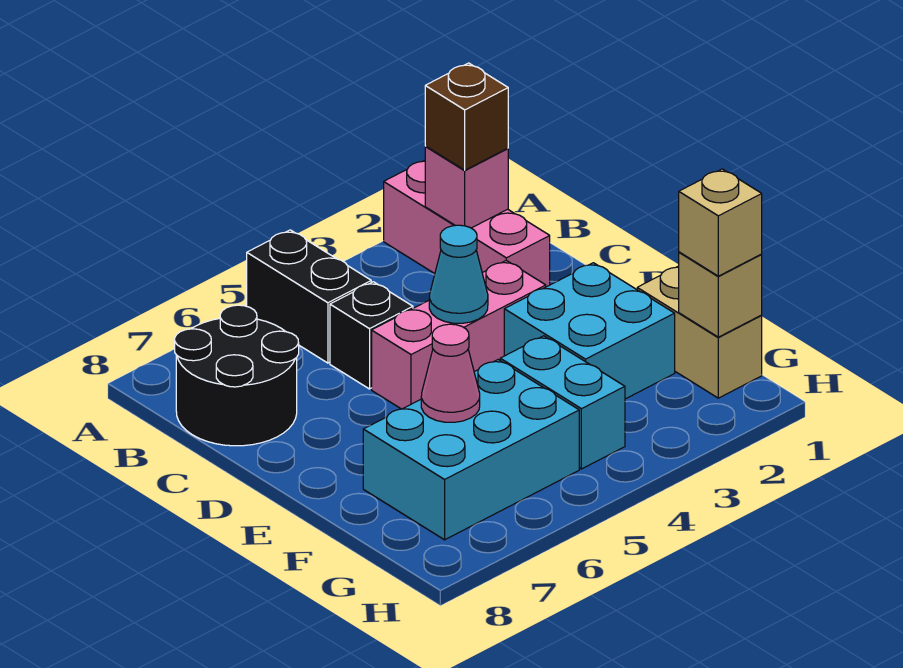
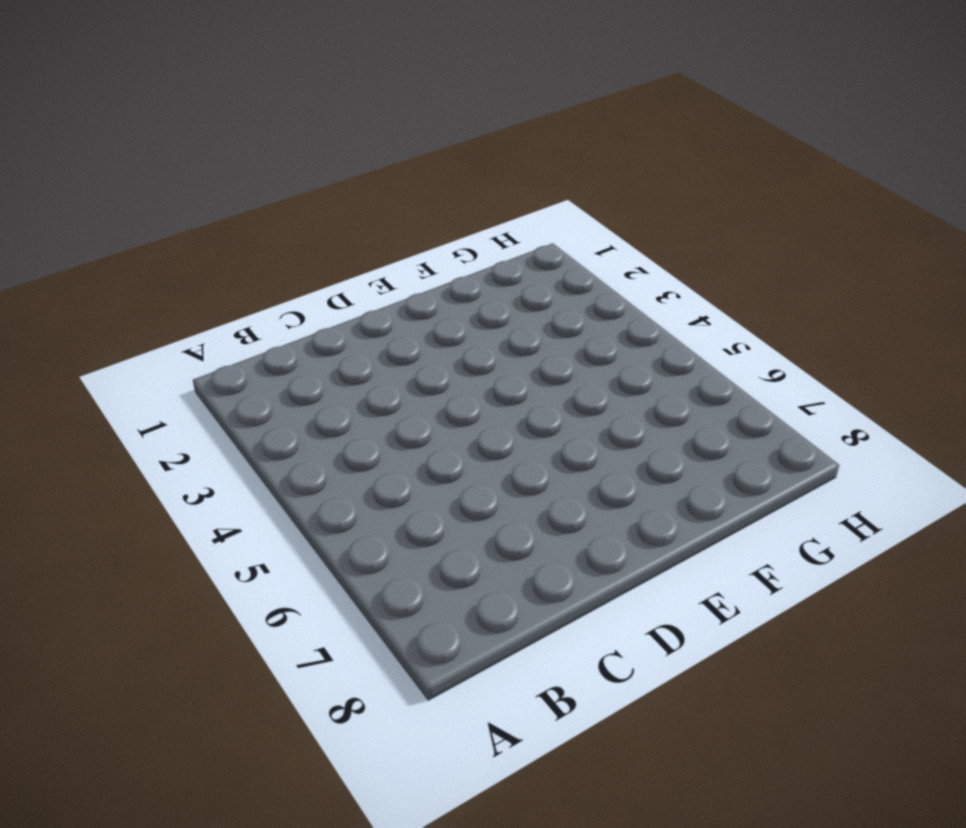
none -> pink 1x3 brick [384,160,550,287]
none -> black 1x2 brick [247,230,371,363]
none -> black 2x2 round brick [175,305,299,446]

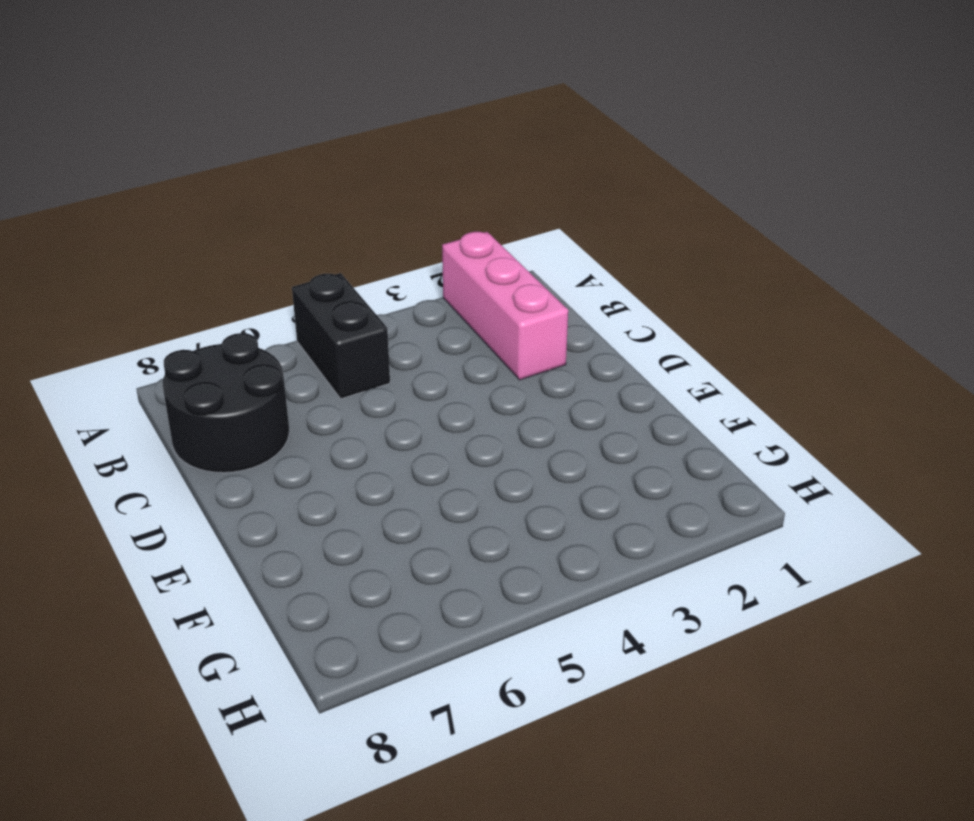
none -> black 1x1 brick [330,282,413,389]
none -> pink 1x3 brick [372,261,546,409]
none -> cyan 2x2 brick [504,263,675,399]

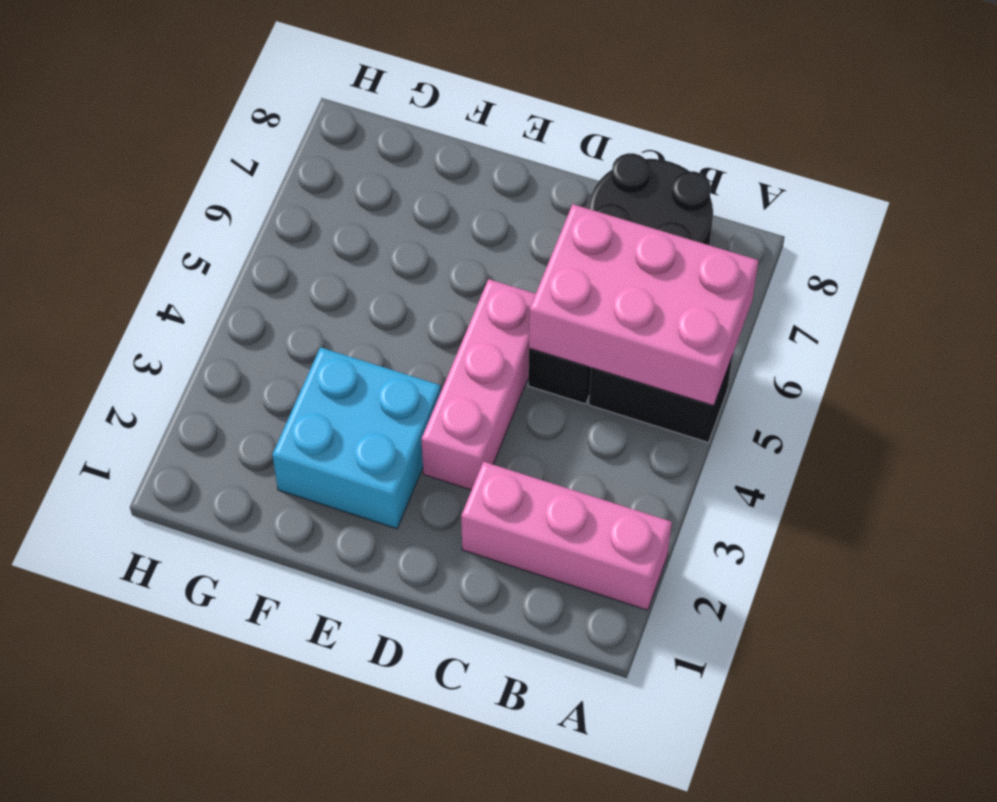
pink 2x3 brick [529,204,759,406] -> none
none -> tan 1x2 brick [637,266,762,398]
none -> cyan 1x2 brick [500,336,625,469]
none -> cyan 2x3 brick [363,360,579,540]

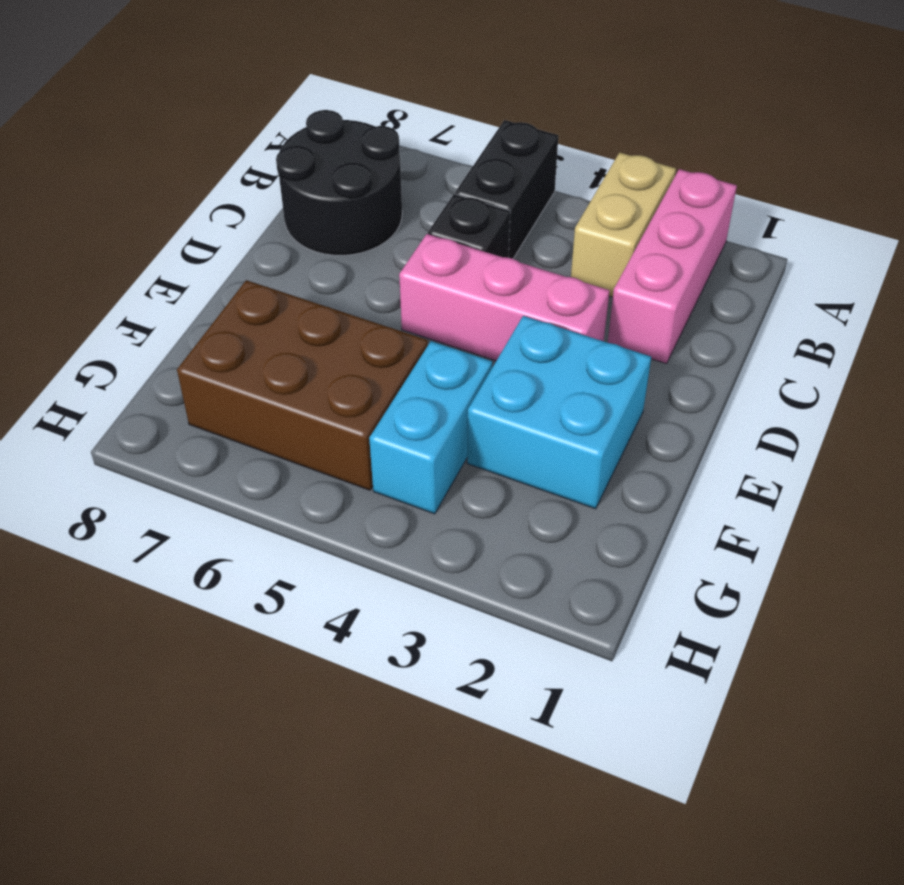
tan 1x2 brick [571,152,676,297] -> tan 1x2 brick moved to [637,266,762,398]
brown 2x3 brick [177,280,428,490] -> cyan 2x3 brick [363,360,579,540]
none -> pink 1x1 brick [425,147,508,228]
none -> cyan 1x1 cone [429,225,488,323]
none -> pink 1x1 cone [421,324,480,422]

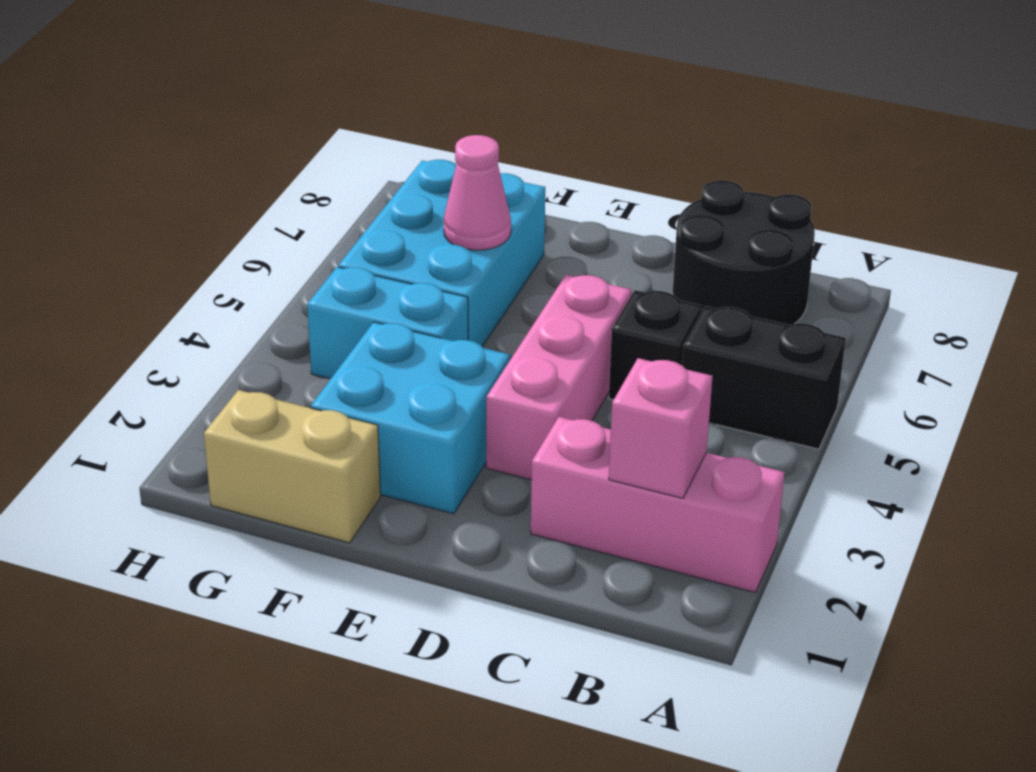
none -> cyan 1x1 cone [429,225,488,323]
none -> tan 1x1 brick [679,252,762,337]
none -> brown 1x1 brick [425,63,508,170]

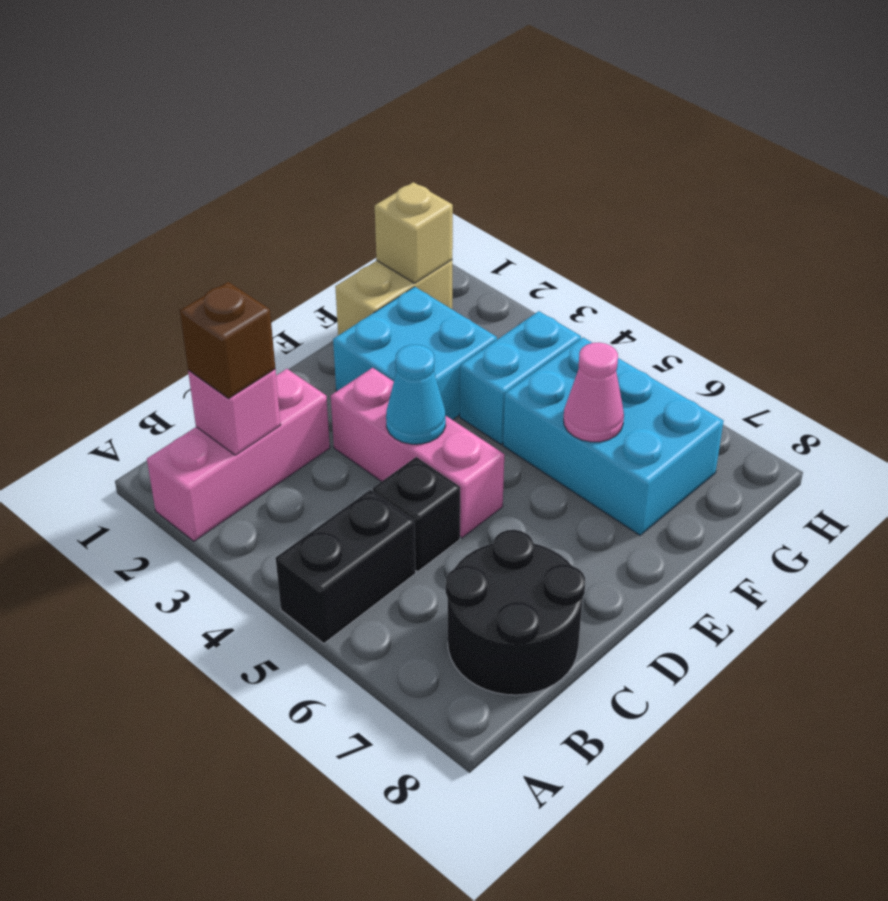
none -> tan 1x1 brick [679,169,762,276]

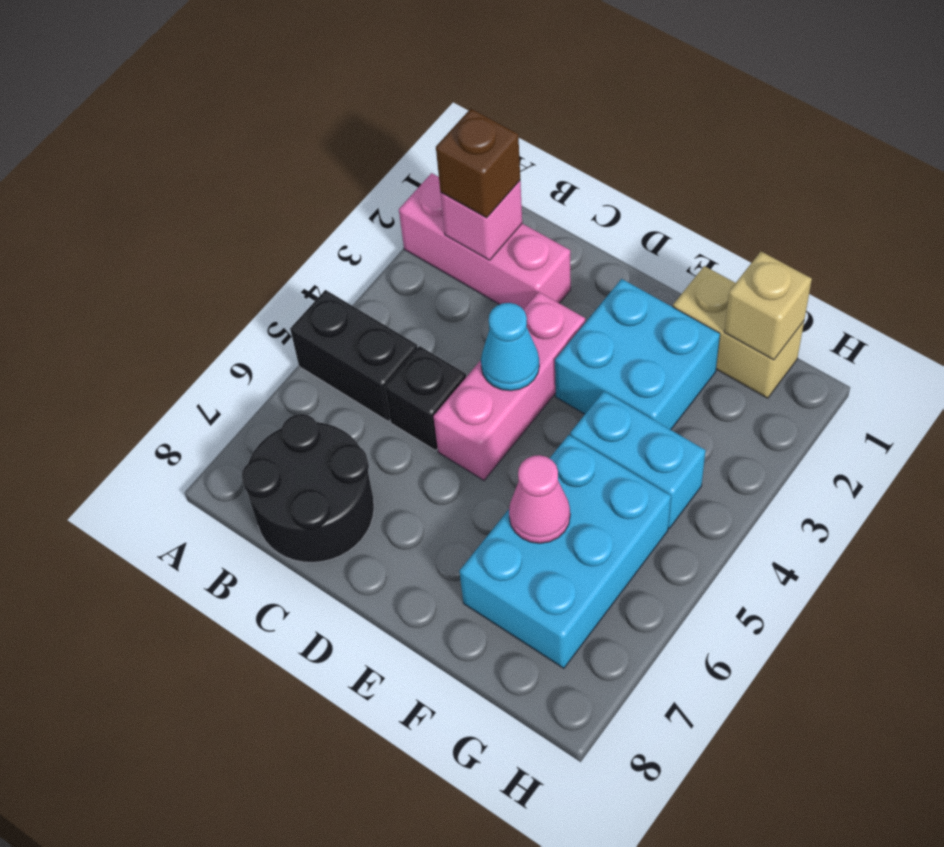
none -> tan 1x1 brick [679,169,762,276]

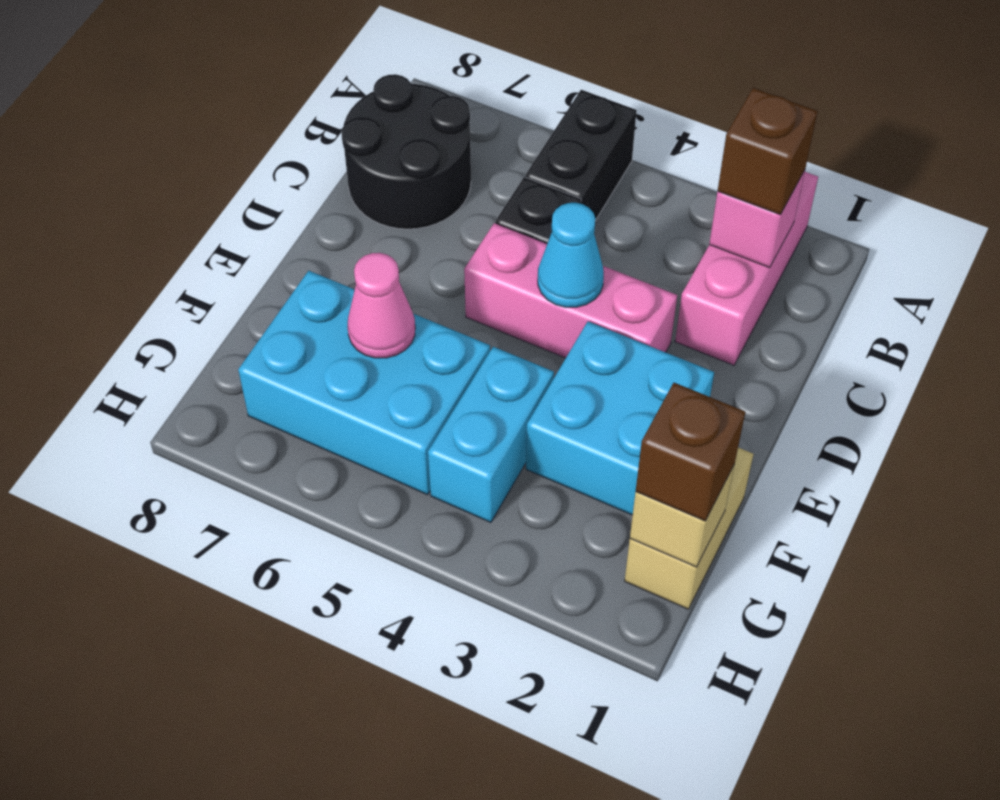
brown 1x1 brick [636,383,745,521] -> tan 1x1 brick [679,169,762,276]

